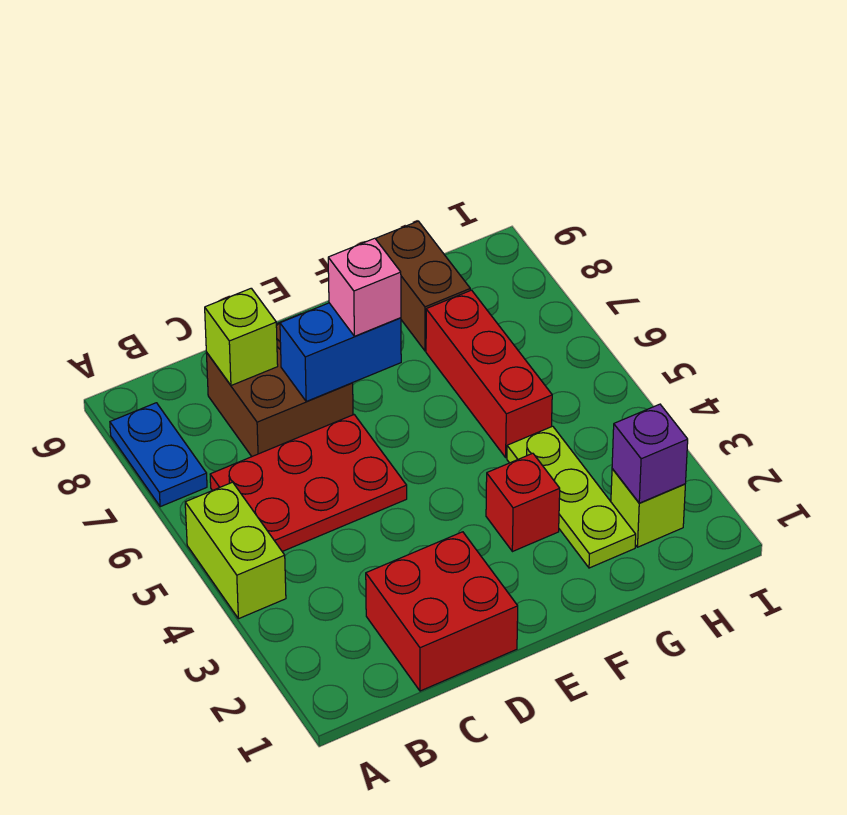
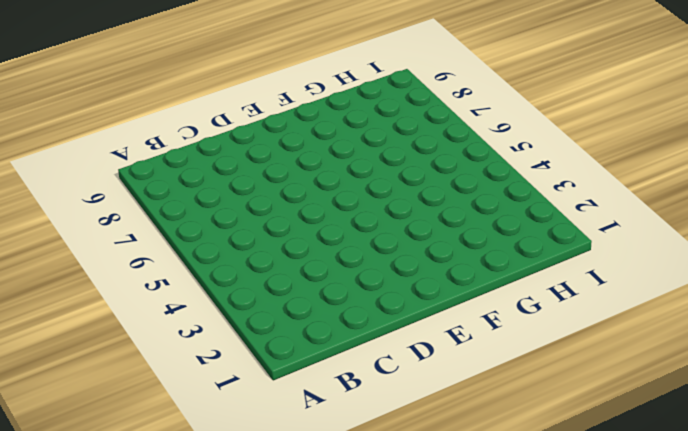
none -> lime 1x2 brick [185,482,286,619]
none -> blue 1x2 plate [110,403,207,507]
none -> red 2x3 plate [210,415,407,552]

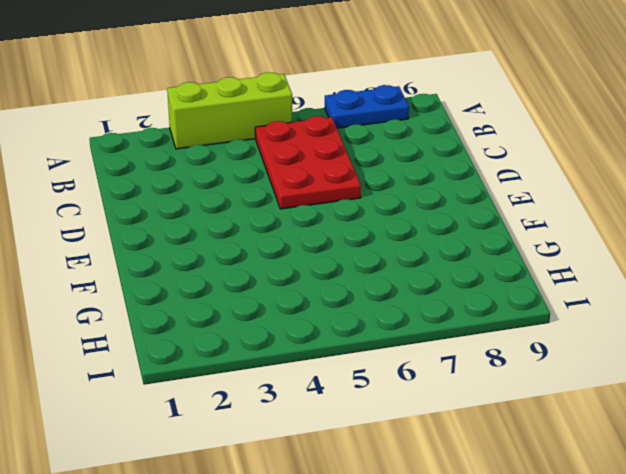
lime 1x3 brick [167,72,292,149] -> lime 1x2 brick [185,482,286,619]
none -> red 2x2 brick [366,532,518,691]
none -> brown 2x2 brick [206,314,353,456]
none -> red 1x1 brick [486,453,560,552]

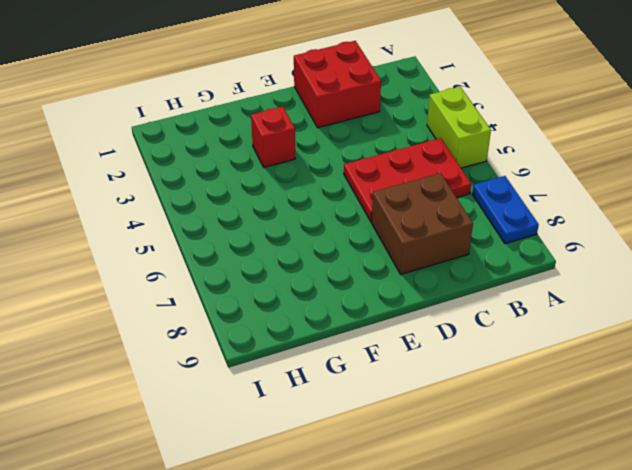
none -> lime 1x3 plate [507,426,636,568]
none -> red 1x3 brick [426,290,552,457]
none -> brown 1x2 brick [375,221,470,351]

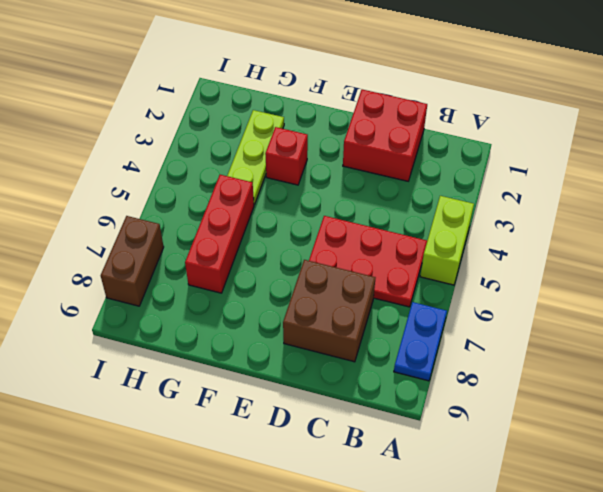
brown 1x2 brick [101,216,164,306] -> brown 1x2 brick moved to [375,221,470,351]
none -> lime 1x1 brick [611,469,685,547]
none -> lime 1x1 brick [205,288,278,385]
none -> blue 1x2 brick [280,303,401,401]

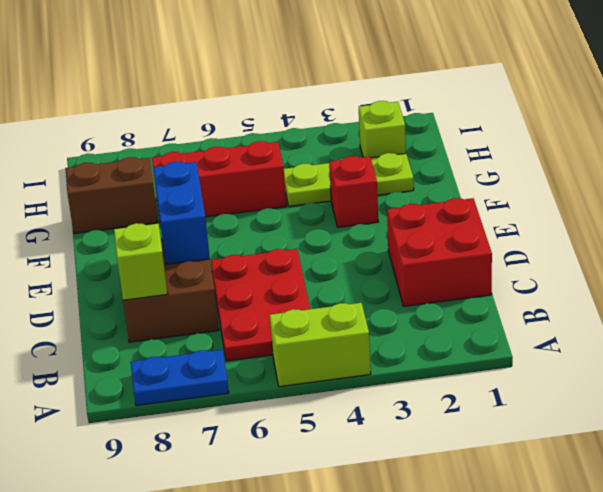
none -> purple 1x1 brick [612,404,688,503]
none -> pink 1x1 brick [328,238,401,336]

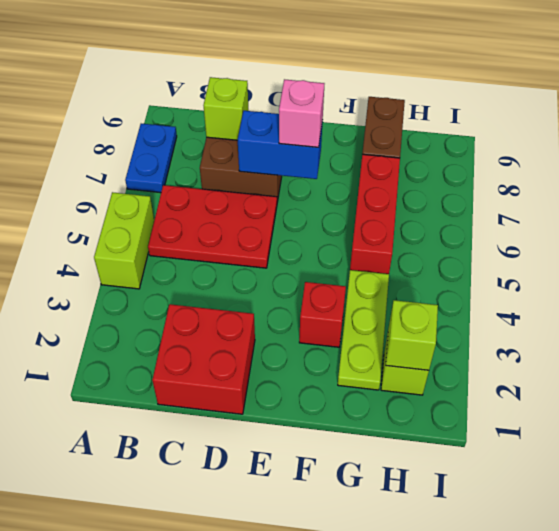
lime 1x1 brick [386,300,438,370] -> purple 1x1 brick [612,404,688,503]

